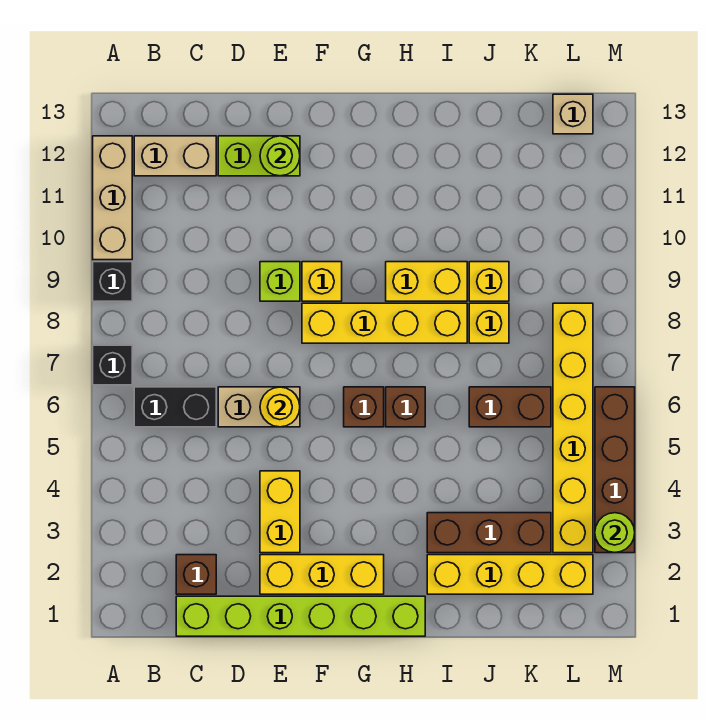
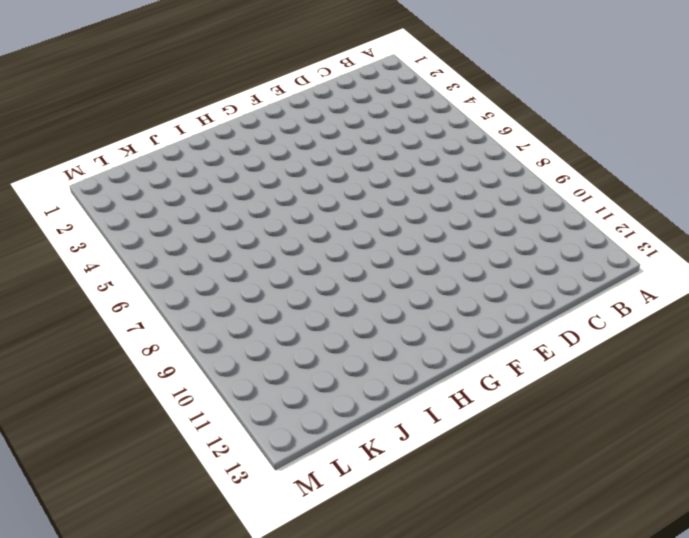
none -> black 1x1 brick [93,345,132,385]
none -> black 1x1 brick [93,262,132,301]
none -> tan 1x3 brick [93,136,132,260]

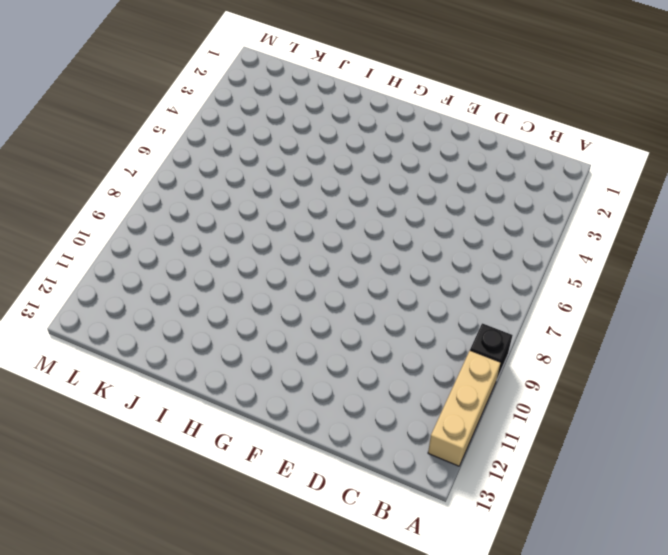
none -> black 1x1 brick [93,345,132,385]
none -> black 1x2 brick [134,387,216,427]
none -> tan 1x2 brick [134,136,216,176]

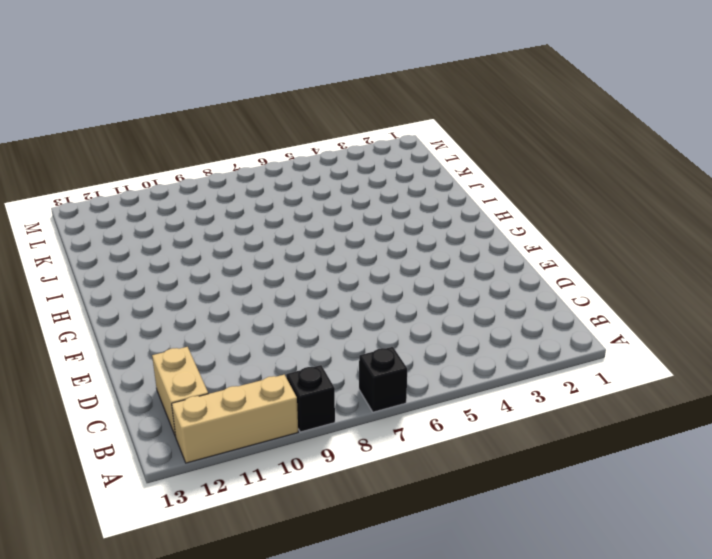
none -> black 1x2 brick [134,387,216,427]
none -> lime 1x6 brick [176,596,425,636]
none -> brown 1x1 brick [176,555,216,594]

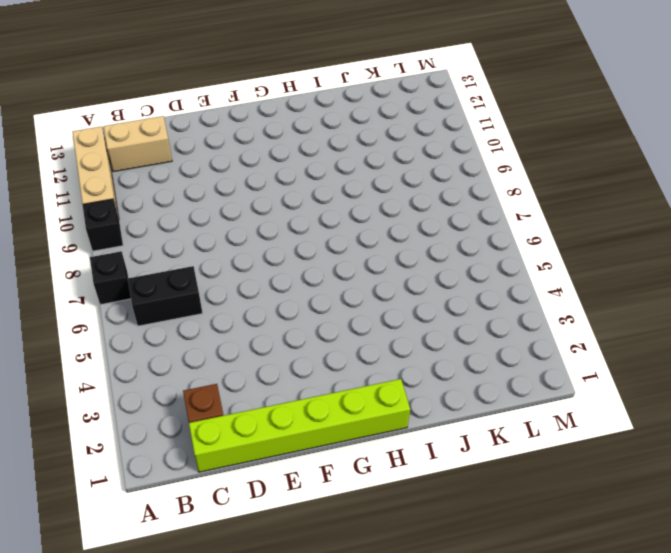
none -> tan 1x2 brick [218,387,300,427]
none -> lime 1x2 brick [218,136,300,176]
none -> yellow 1x3 brick [260,555,384,594]

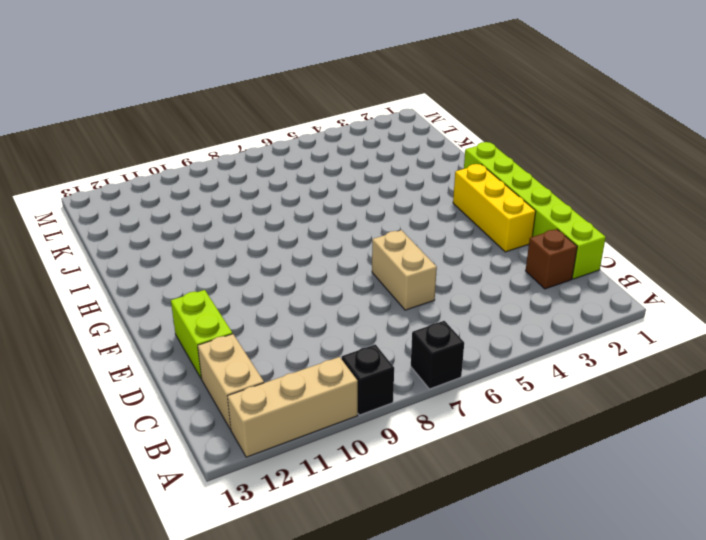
none -> black 1x2 brick [134,387,216,427]
none -> yellow 1x2 brick [260,471,300,553]
none -> lime 1x1 brick [260,262,300,301]

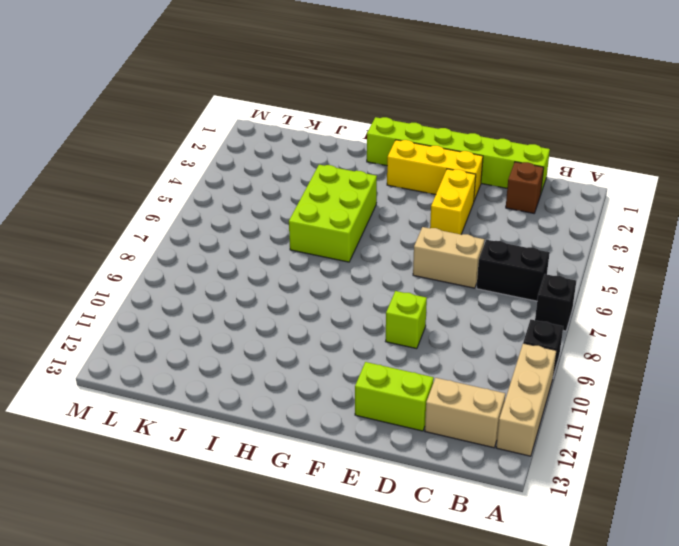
lime 2x3 brick [289,165,377,262] -> brown 1x1 brick [386,387,425,427]
none -> yellow 1x4 brick [302,303,467,343]
none -> yellow 1x1 brick [302,262,342,301]
none -> brown 1x1 brick [344,387,384,427]

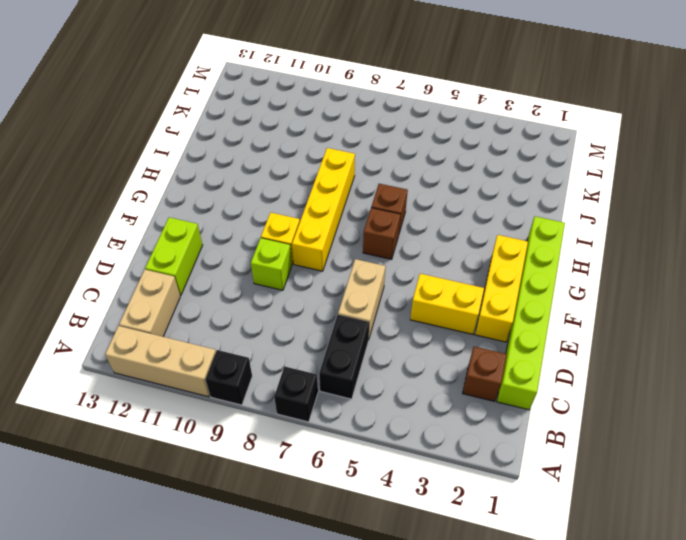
none -> yellow 1x2 brick [386,262,467,301]
none -> yellow 1x4 brick [427,555,593,594]
none -> brown 1x3 brick [427,513,551,553]

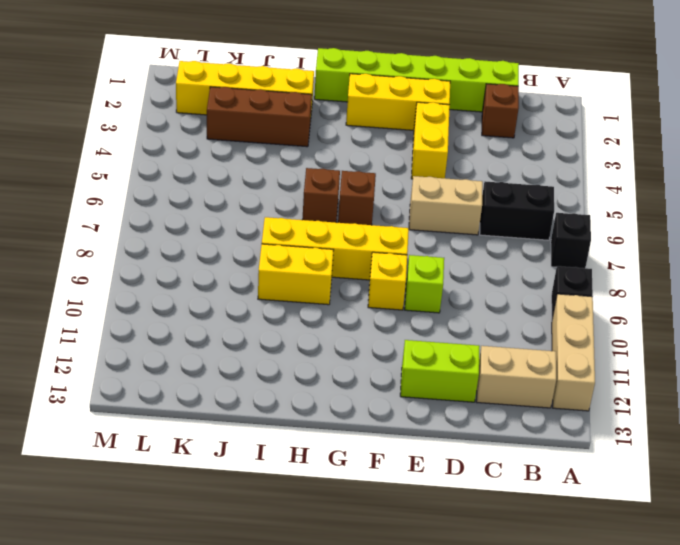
none -> brown 1x2 brick [469,387,551,427]
none -> yellow 1x1 brick [469,303,509,343]
none -> yellow 1x1 brick [469,262,509,301]

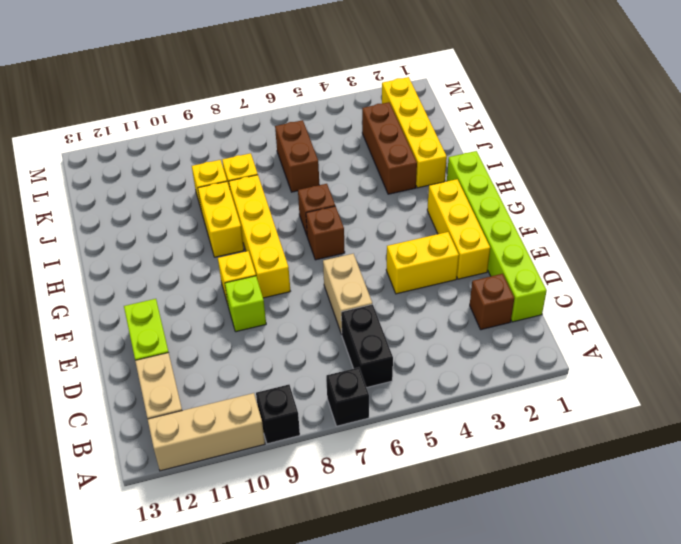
none -> yellow 1x6 brick [553,303,593,553]
none -> tan 1x1 brick [553,94,593,134]
none -> brown 1x4 brick [595,387,635,553]

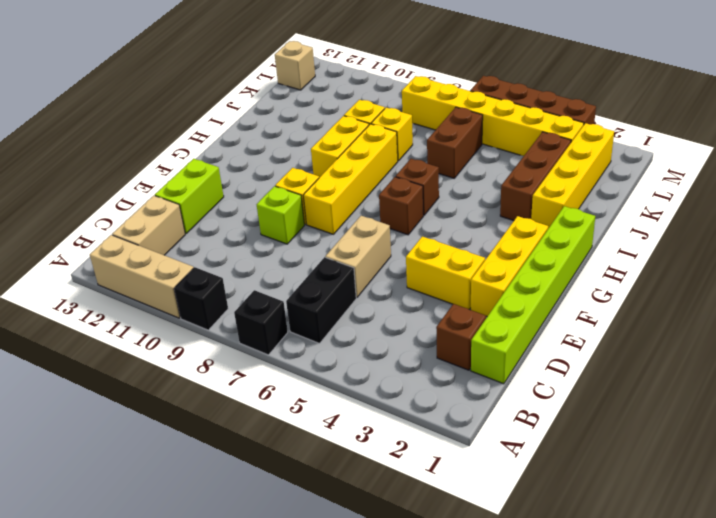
none -> yellow 1x1 round brick [260,387,300,427]
none -> lime 1x1 round brick [260,136,300,176]
none -> lime 1x1 round brick [595,513,635,553]

